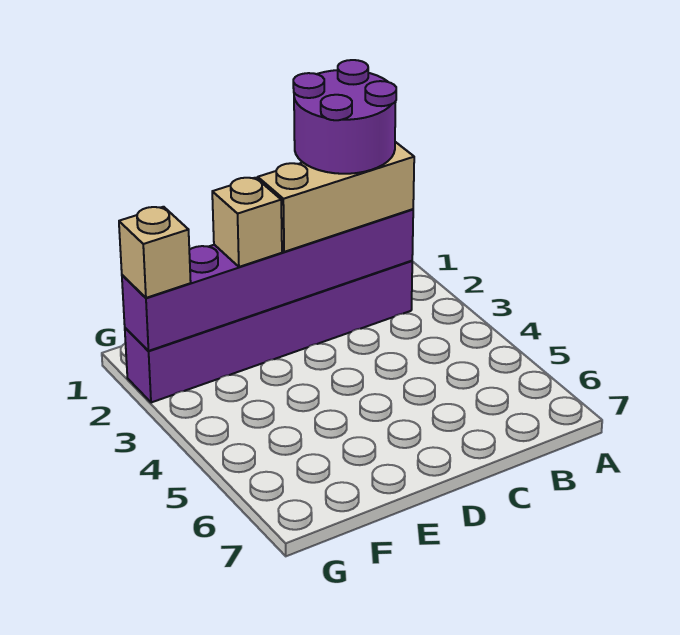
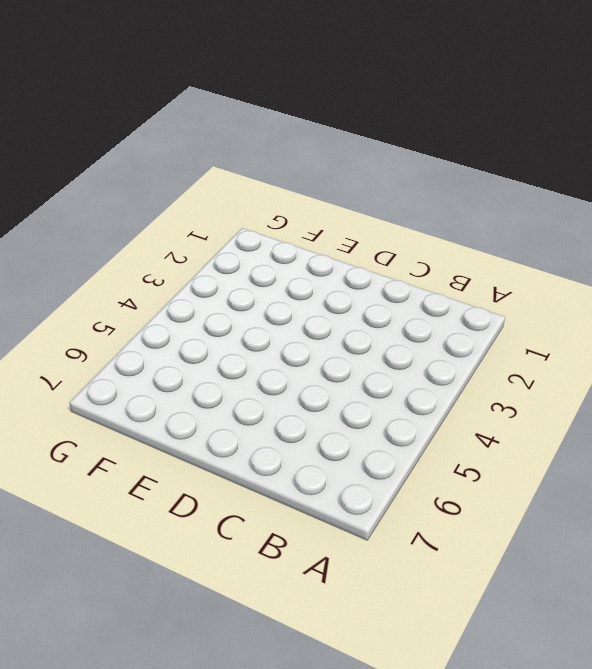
none -> purple 1x6 brick [125,261,412,403]
none -> purple 1x6 brick [122,209,413,351]

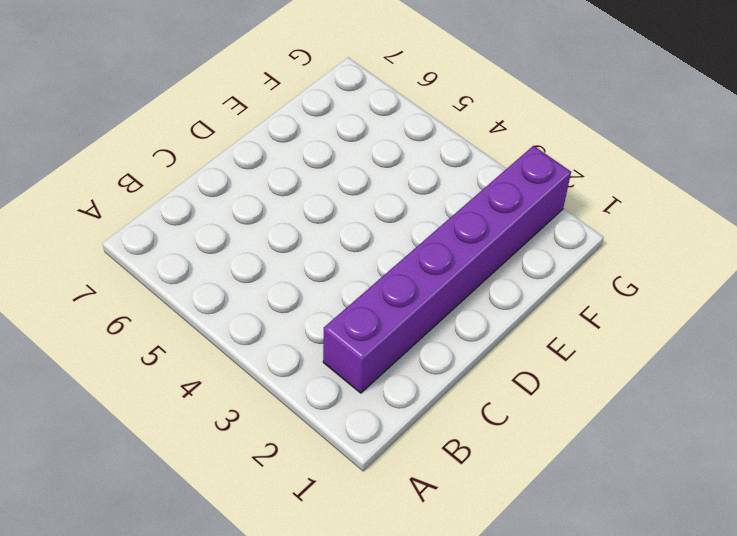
none -> purple 1x6 brick [122,209,413,351]
none -> tan 1x3 brick [258,142,414,252]

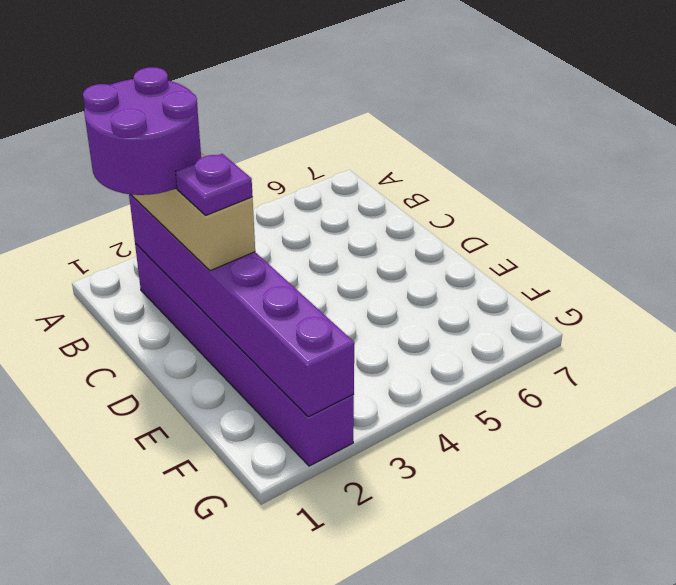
purple 1x1 plate [176,154,253,215] -> none
none -> tan 1x1 brick [212,178,282,267]
none -> tan 1x1 brick [119,207,191,298]

